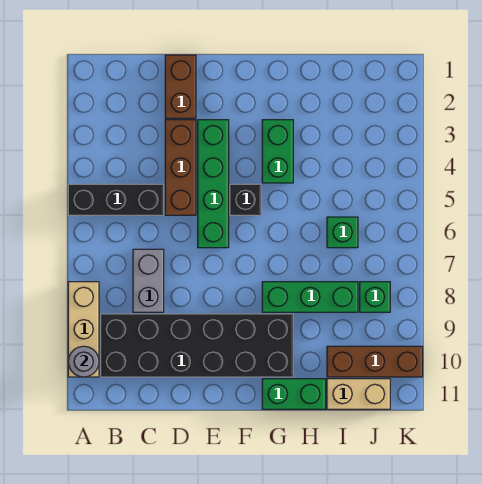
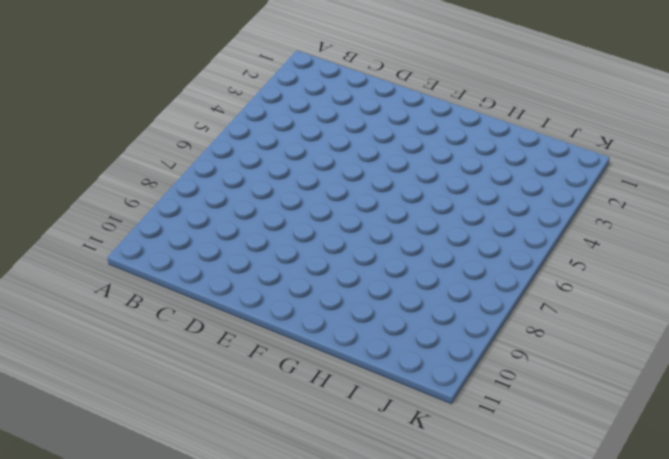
none -> black 1x3 brick [68,184,164,215]
none -> tan 1x3 brick [68,282,99,377]
none -> black 2x6 brick [101,314,293,377]

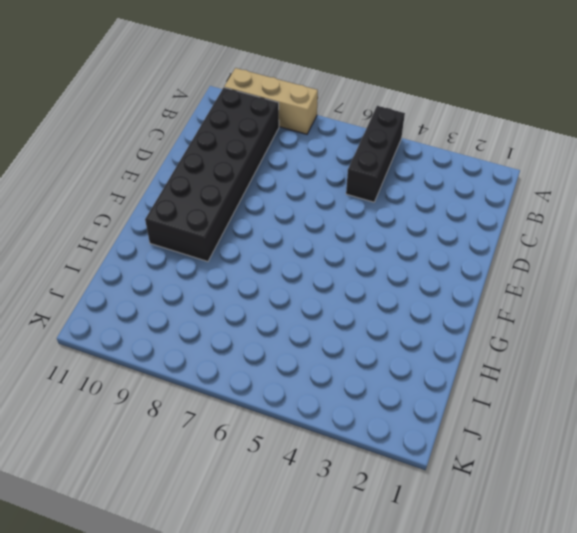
none -> grey 1x2 brick [133,249,164,312]
none -> brown 1x2 brick [165,55,196,118]
none -> brown 1x3 brick [165,120,196,215]

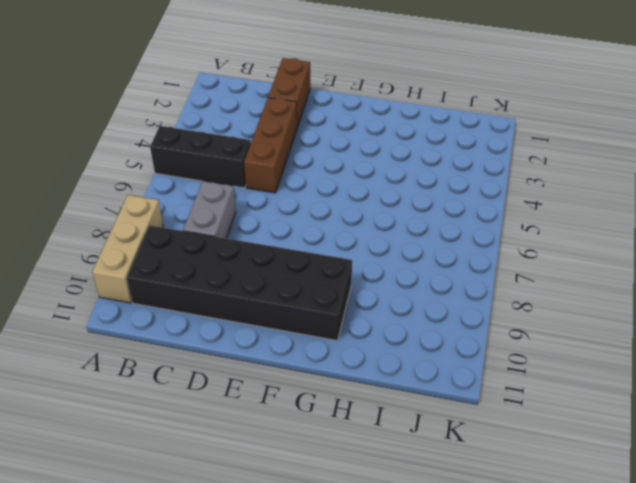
none -> green 1x4 brick [198,120,229,248]
none -> black 1x1 brick [230,184,261,215]
none -> green 1x2 brick [262,120,293,183]

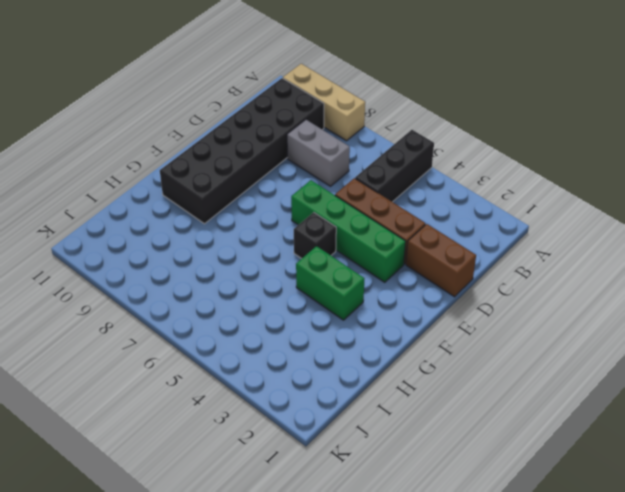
none -> green 1x3 brick [262,282,358,312]
none -> green 1x2 brick [262,379,326,409]
none -> green 1x1 brick [327,217,358,248]

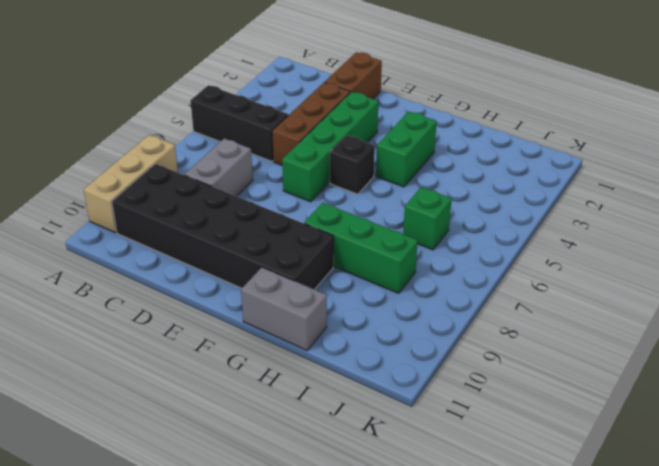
grey 1x2 brick [241,267,327,350] -> green 1x2 brick [262,379,326,409]
none -> brown 1x3 brick [327,346,423,377]
none -> tan 1x2 brick [327,379,390,409]
none -> green 1x1 brick [360,282,390,312]

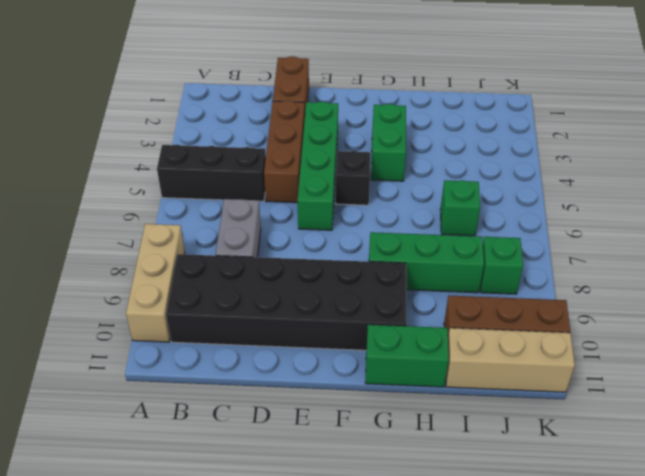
tan 1x3 brick [446,328,575,392] -> tan 1x2 brick [327,379,390,409]
none -> grey 1x1 round brick [68,346,99,377]

